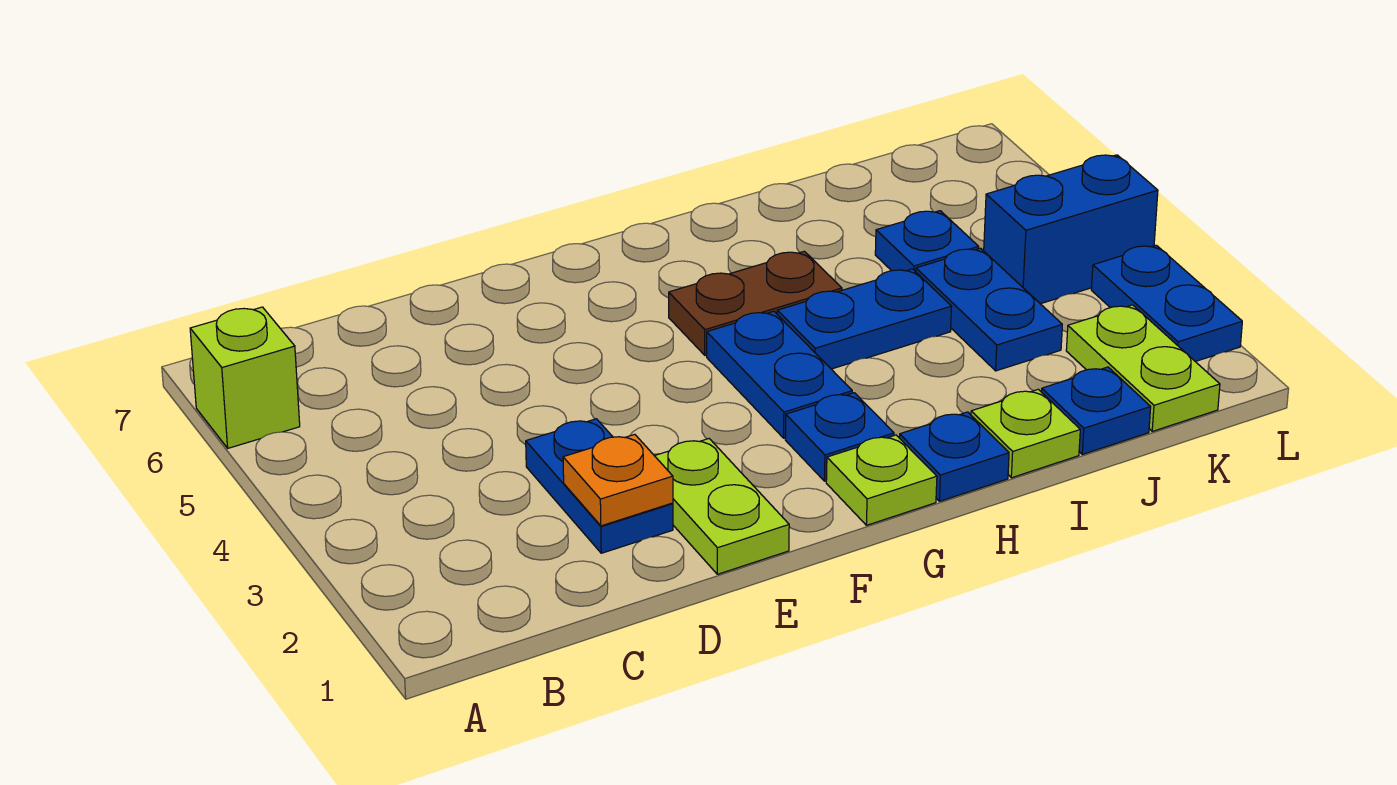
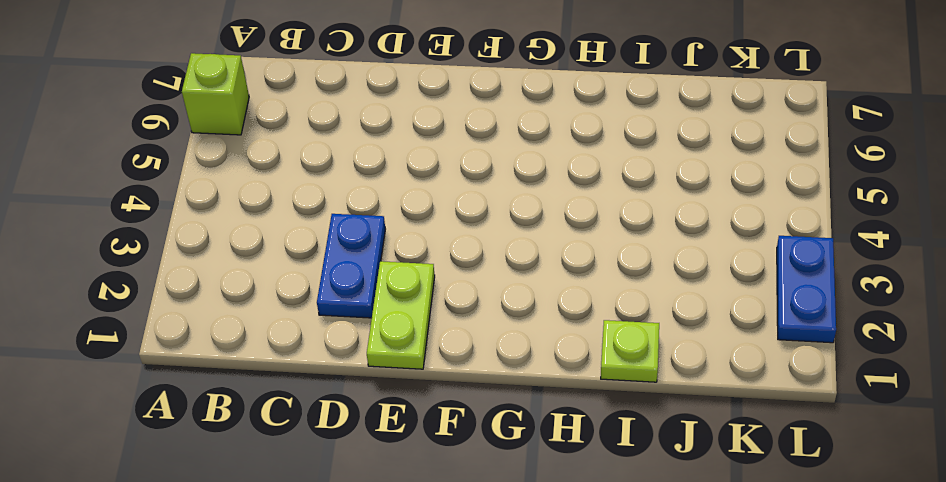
none -> lime 1x1 plate [826,435,937,525]
none -> blue 1x1 plate [785,393,894,481]
none -> blue 1x2 plate [707,311,852,438]

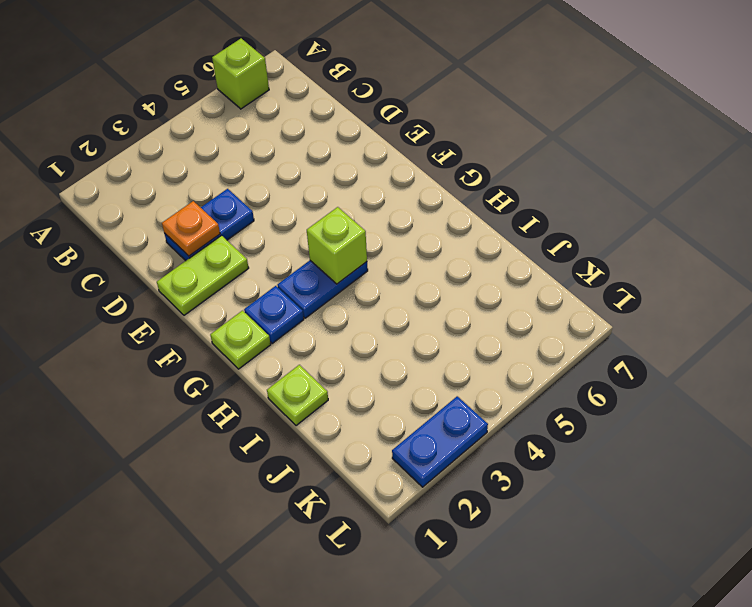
lime 1x1 brick [307,207,367,284] -> none
none -> brown 1x2 plate [669,251,842,355]
none -> blue 1x1 plate [899,412,1009,501]
none -> blue 1x2 plate [777,269,952,369]

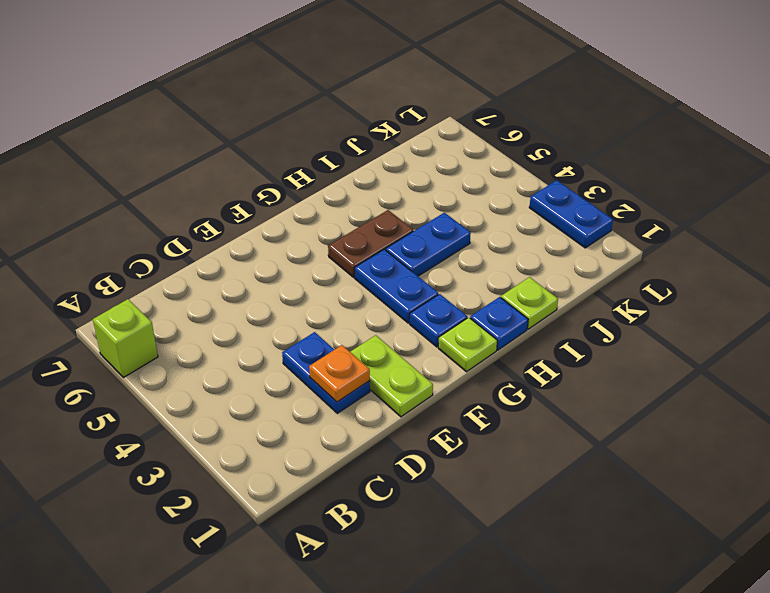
none -> blue 1x1 plate [1042,367,1151,454]
none -> blue 1x2 plate [916,248,1062,371]
none -> blue 1x1 plate [875,211,979,272]

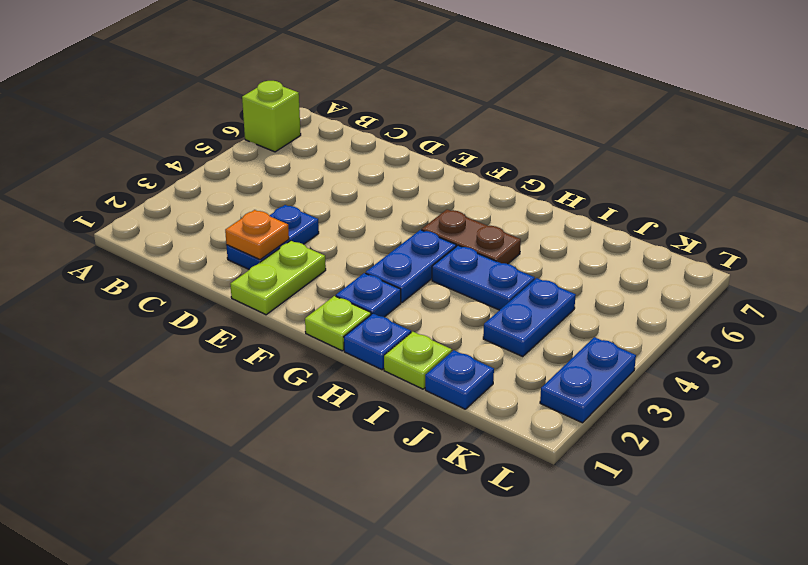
none -> blue 1x1 plate [875,211,979,272]
none -> lime 1x2 plate [1066,305,1220,431]
none -> blue 1x2 brick [984,155,1158,304]

